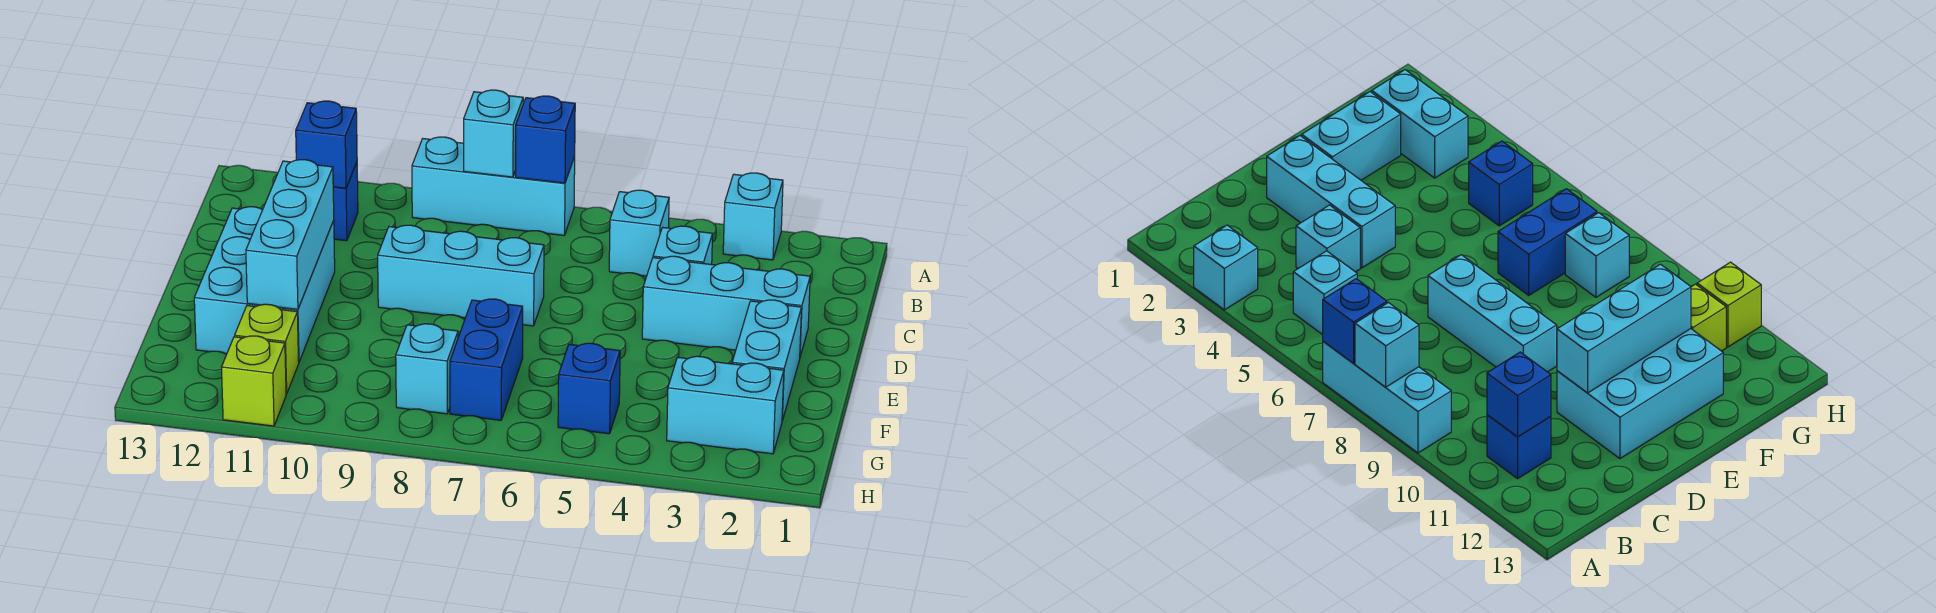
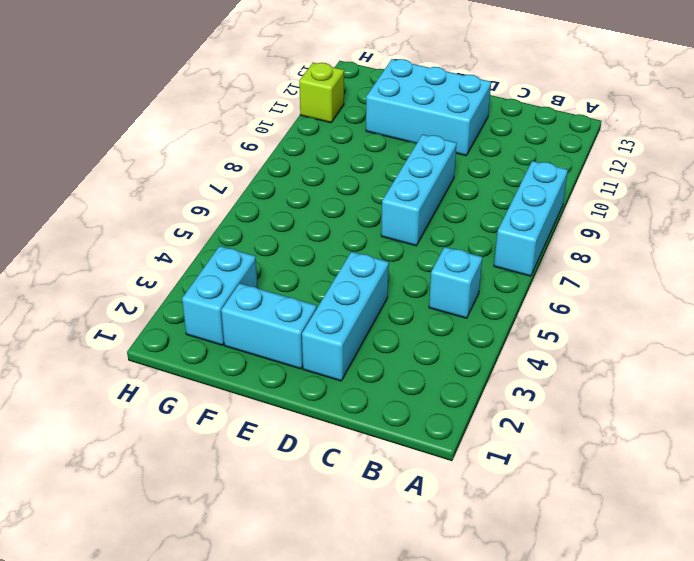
none -> cyan 1x1 brick [723,173,783,260]
none -> blue 1x1 brick [333,163,358,241]
none -> cyan 1x1 brick [653,226,713,264]

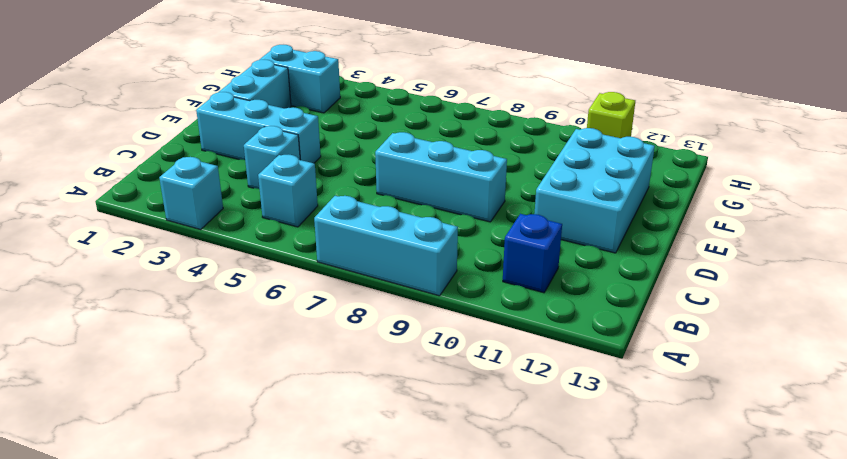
none -> blue 1x2 brick [450,299,523,420]
none -> blue 1x1 brick [558,343,620,434]
none -> cyan 1x1 brick [396,324,458,414]

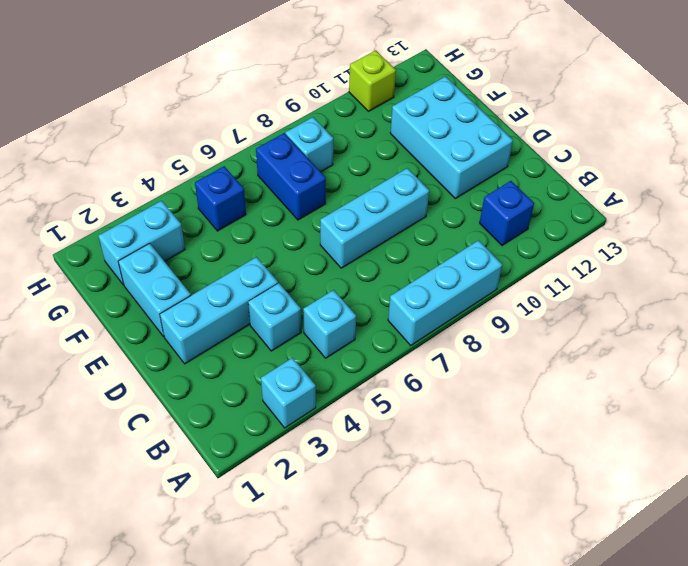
none -> lime 1x1 brick [235,304,299,394]
none -> blue 1x1 brick [516,96,575,183]
none -> cyan 1x1 brick [464,90,523,177]

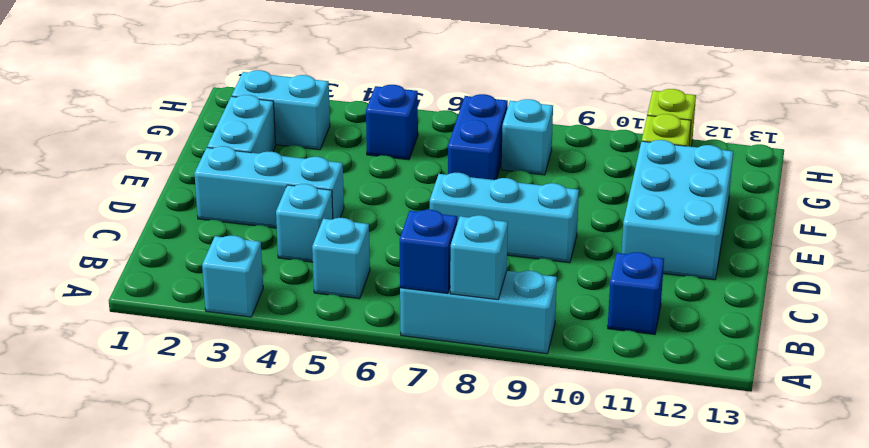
none -> blue 1x1 brick [296,101,357,188]
none -> cyan 1x3 brick [246,160,334,309]

